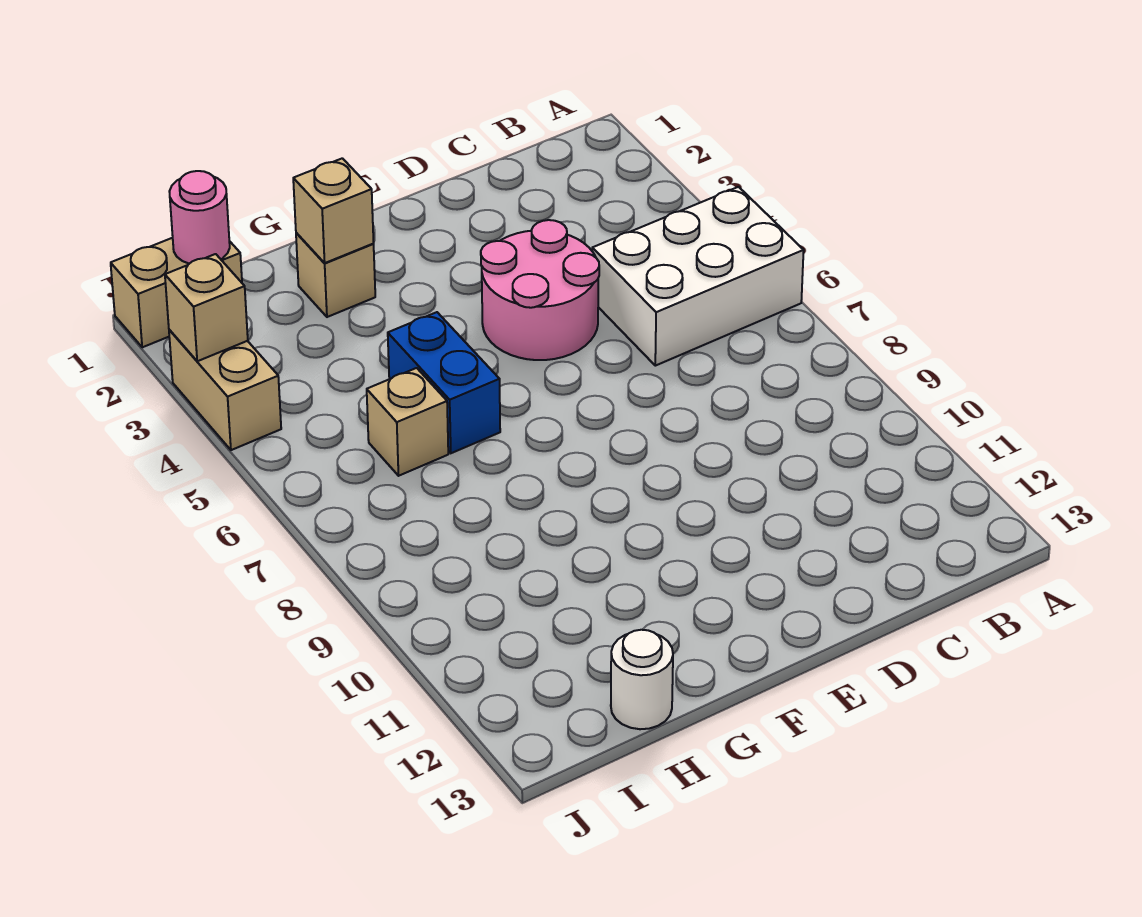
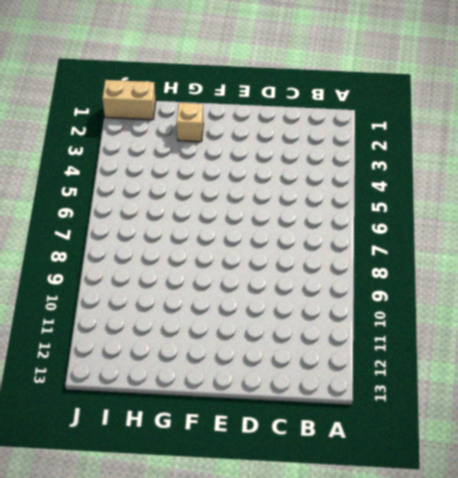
none -> white 2x3 brick [592,187,804,366]
none -> pink 2x2 round brick [481,220,599,360]

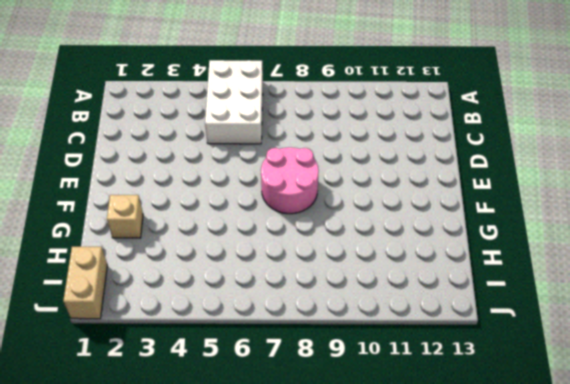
pink 2x2 round brick [261,147,319,214] -> pink 2x2 round brick moved to [481,220,599,360]
none -> blue 1x2 brick [388,312,500,453]
none -> tan 1x1 brick [367,368,448,476]

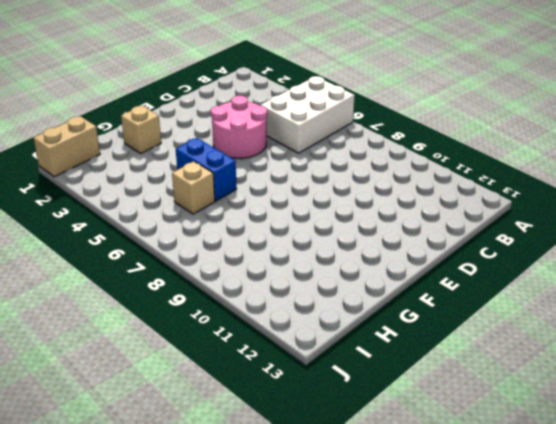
none -> white 1x1 round brick [611,630,673,729]
none -> tan 1x2 brick [169,330,281,450]

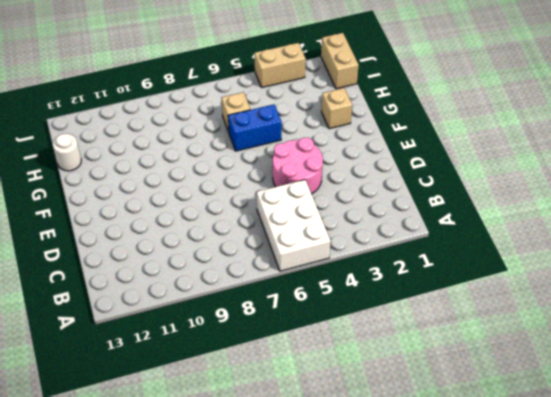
none -> tan 1x1 brick [293,158,374,263]
none -> pink 1x1 round brick [169,171,230,264]

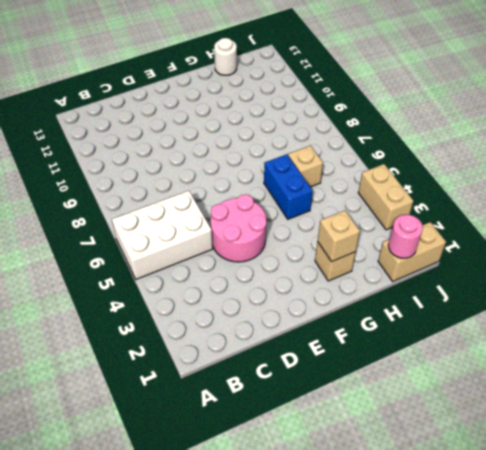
none -> tan 1x1 brick [165,254,248,361]

